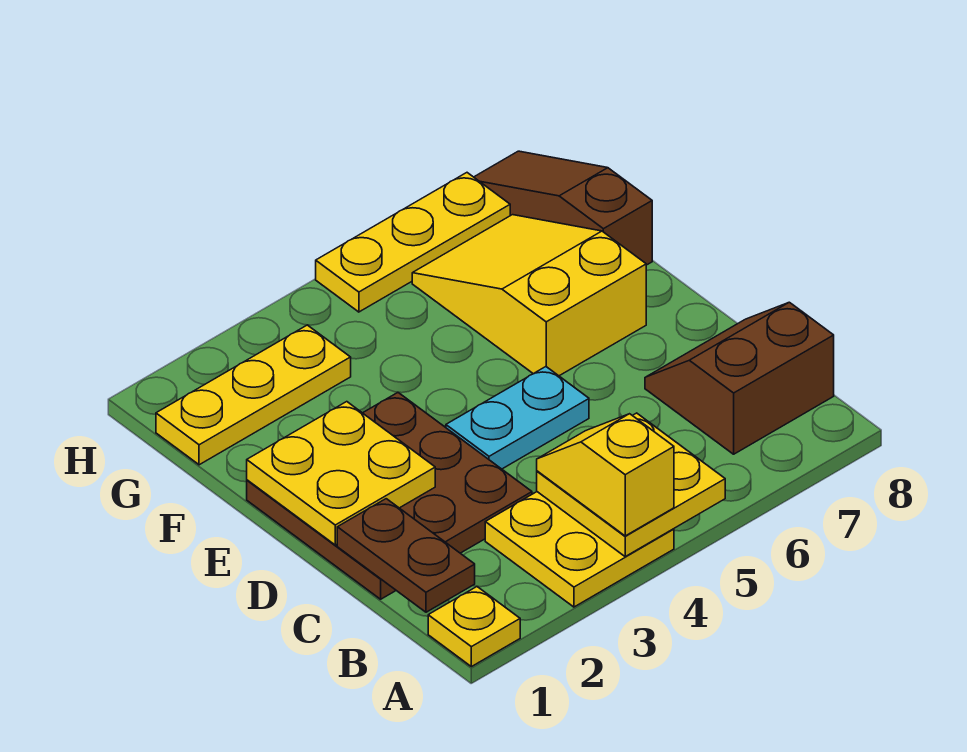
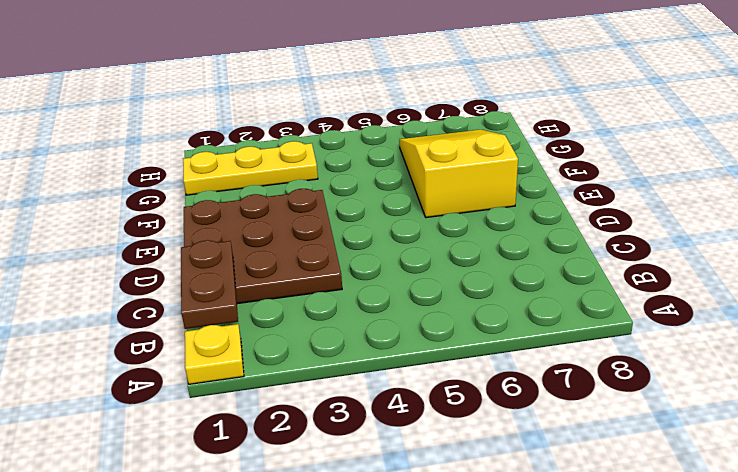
none -> yellow 2x2 plate [485,492,674,607]
none -> brown 2x2 slope [645,302,834,454]
none -> cyan 1x2 plate [446,367,589,469]

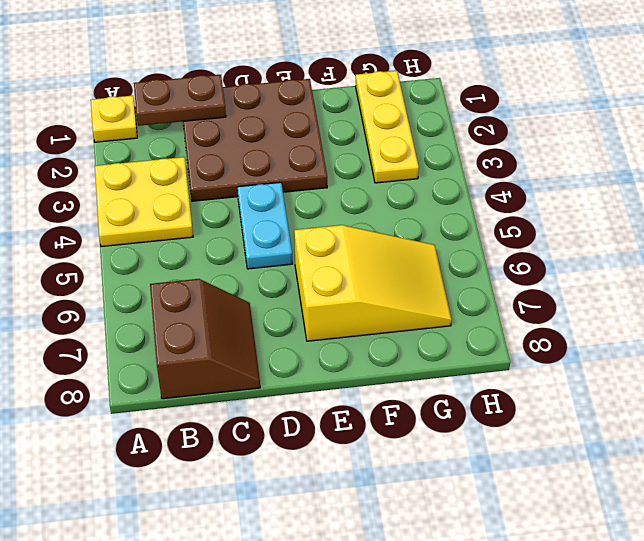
none -> brown 1x3 slope [474,151,652,265]
none -> yellow 1x3 plate [316,173,510,312]
none -> yellow 2x2 plate [537,413,725,556]

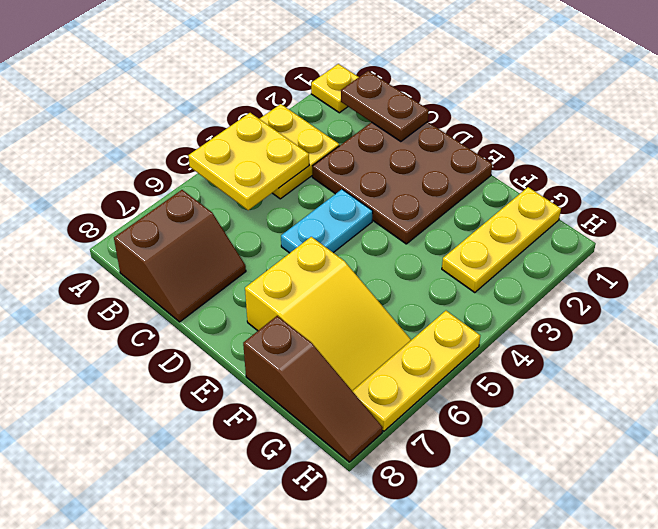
none -> yellow 2x2 plate [247,402,435,545]
none -> yellow 1x2 slope [537,414,674,536]

